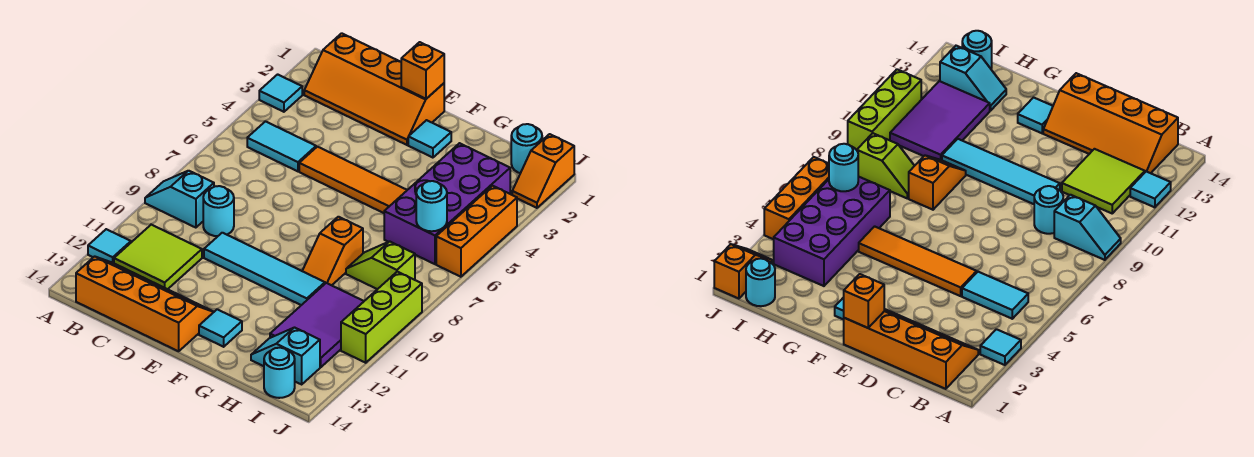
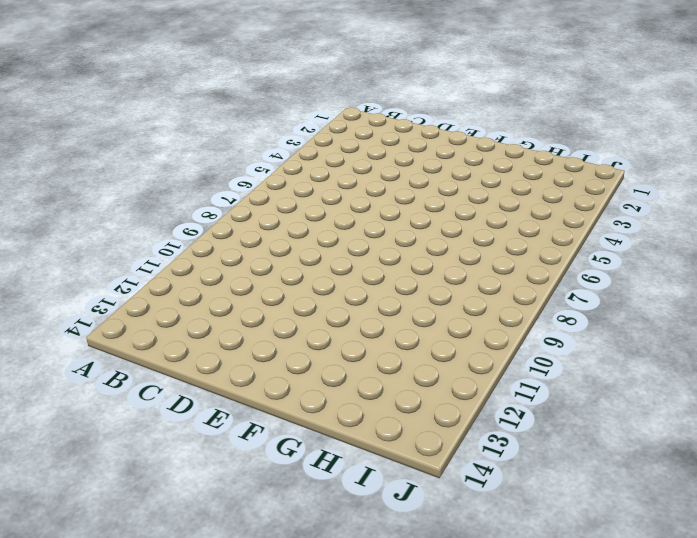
none -> cyan 1x1 tile [259,74,302,112]
none -> cyan 1x2 slope [145,171,214,228]
none -> cyan 1x1 tile [88,229,131,263]

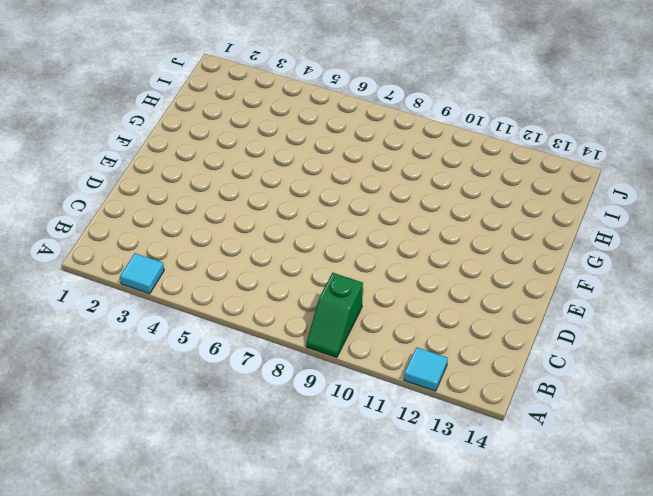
green 1x2 slope [306,273,363,358] -> cyan 1x2 slope [145,171,214,228]
none -> orange 2x4 slope [304,33,444,145]
none -> cyan 1x2 tile [247,122,316,171]
none -> lime 2x2 tile [114,225,202,289]

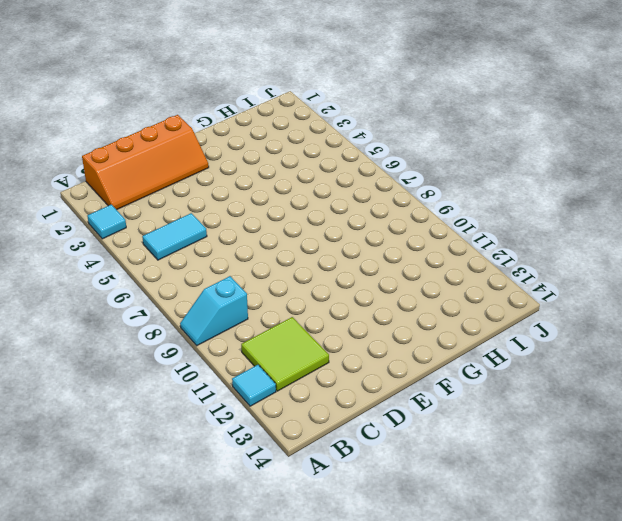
none -> orange 2x4 slope [76,256,213,351]
none -> cyan 1x1 round brick [203,186,234,236]
none -> orange 1x4 tile [299,147,407,213]

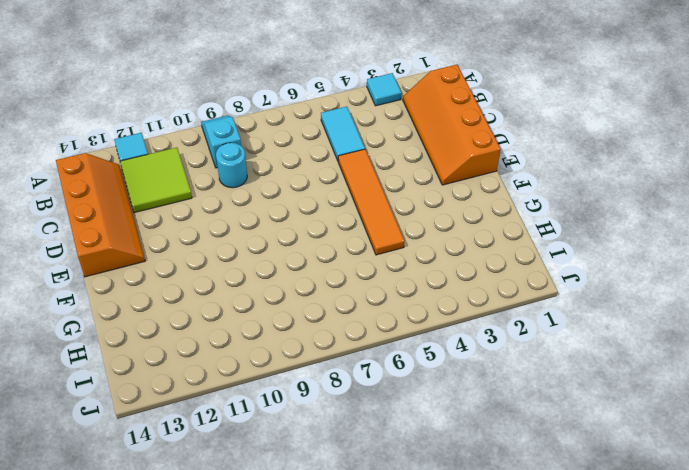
none -> cyan 1x4 tile [204,233,325,305]
none -> cyan 1x1 tile [408,120,451,158]
none -> cyan 1x1 tile [199,309,242,347]

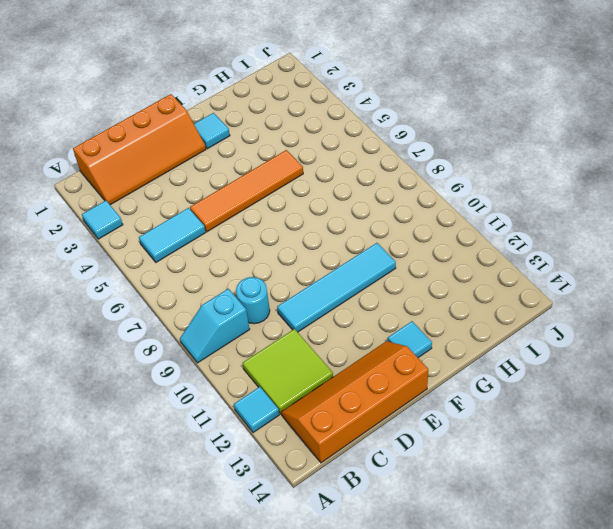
none -> orange 1x2 slope [302,217,363,285]
none -> purple 2x4 brick [384,143,510,264]
none -> lime 1x2 slope [346,241,415,289]

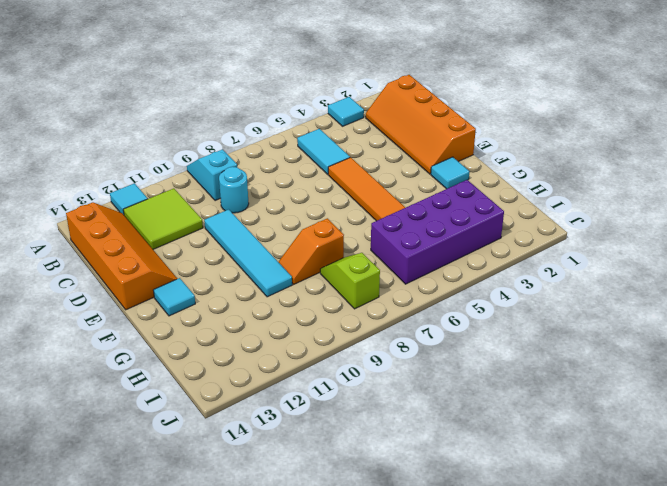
none -> purple 2x3 tile [270,283,364,367]
none -> cyan 1x2 slope [251,328,320,384]
none -> cyan 1x1 round brick [511,124,542,173]

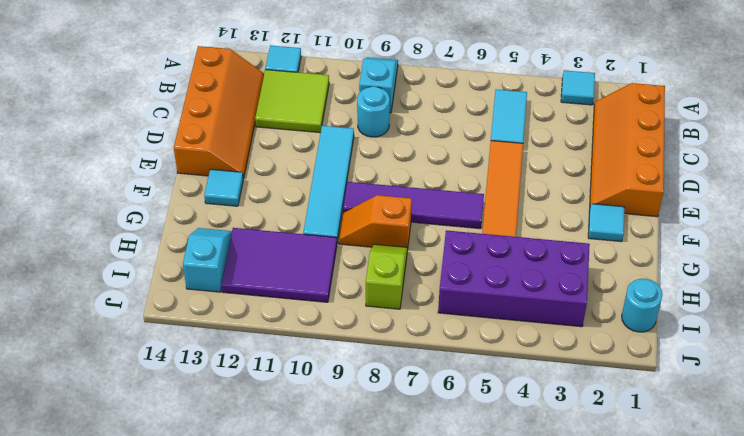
purple 1x4 tile [343,182,484,229] -> none
none -> cyan 1x1 round brick [264,348,295,398]
none -> orange 1x2 slope [512,134,574,208]
none -> orange 1x3 brick [436,186,517,277]

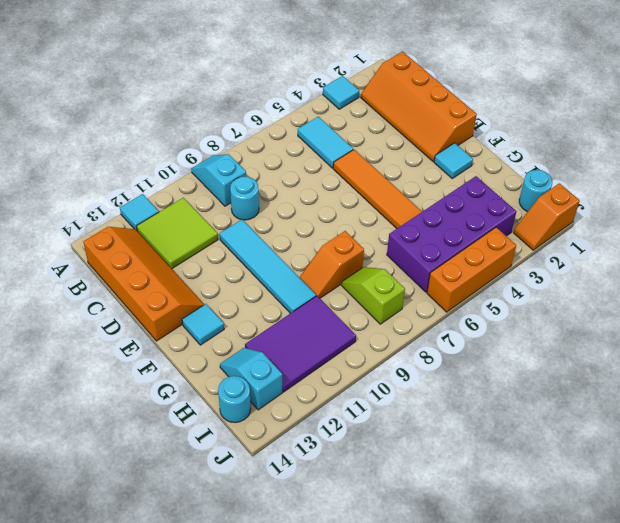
none -> lime 1x3 brick [341,272,422,363]
none -> orange 1x1 brick [401,42,444,99]
none -> cyan 1x1 round brick [416,181,447,231]

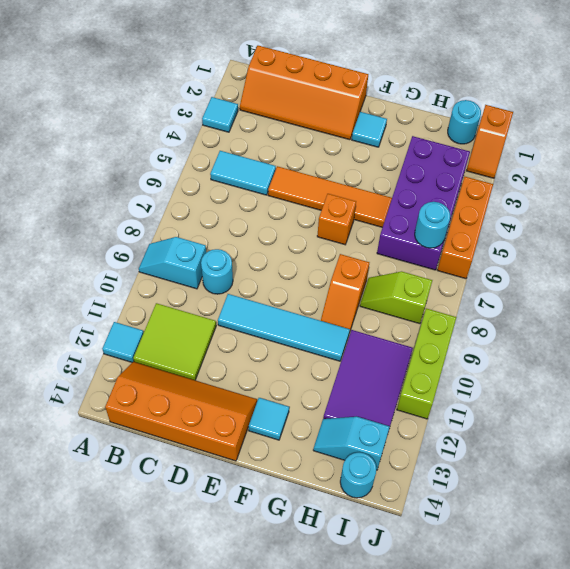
orange 1x1 brick [317,194,356,245] -> orange 1x1 brick moved to [401,42,444,99]

